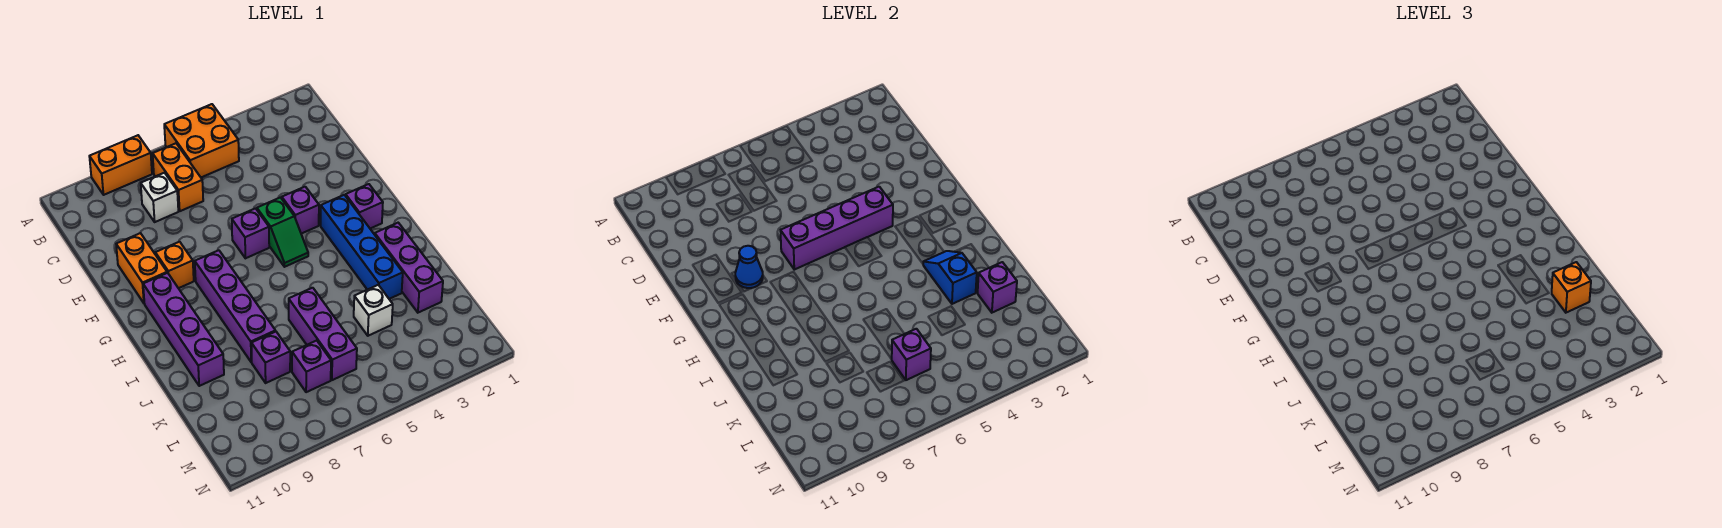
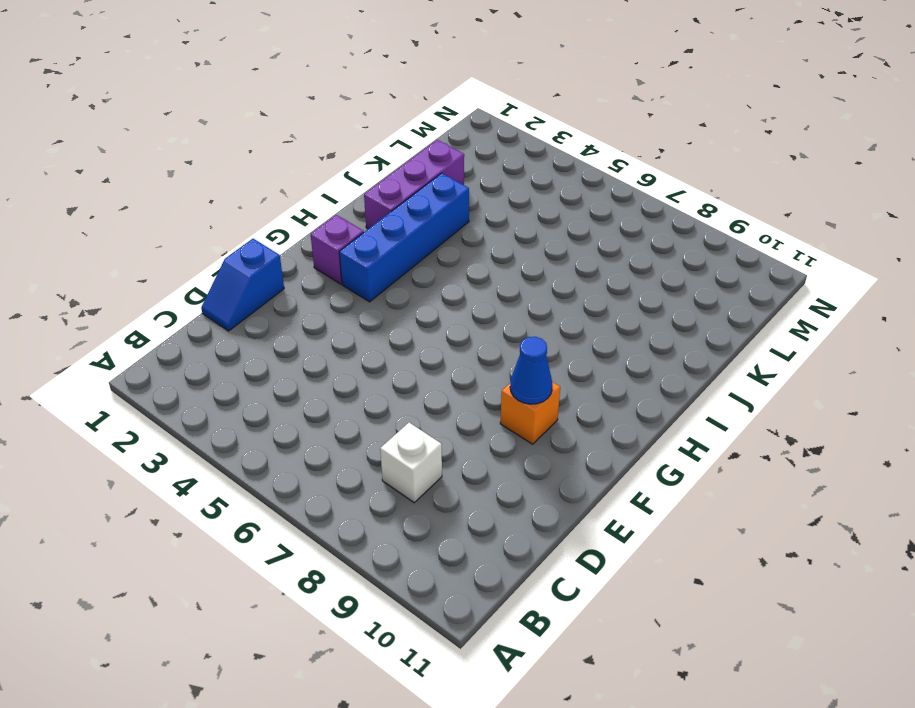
blue 1x2 slope [201,239,284,331] -> blue 1x2 slope moved to [923,251,977,304]
none -> orange 2x2 brick [164,104,239,177]
none -> orange 1x2 brick [89,135,152,195]
none -> orange 1x2 brick [153,143,203,211]

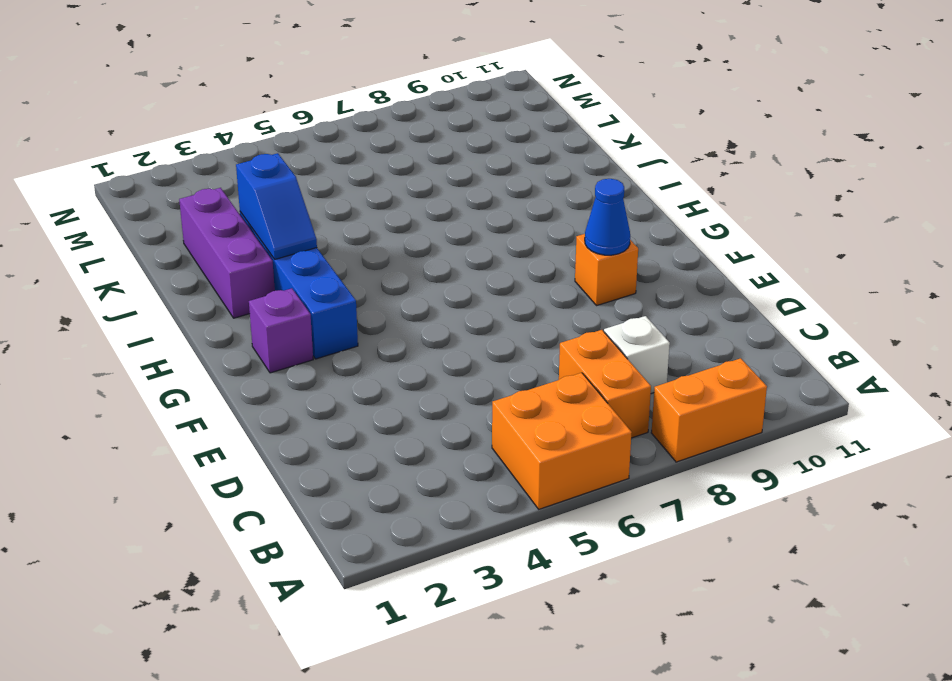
none -> orange 1x2 brick [116,233,167,303]
none -> purple 1x1 brick [282,187,319,234]
none -> green 1x2 slope [257,197,308,267]

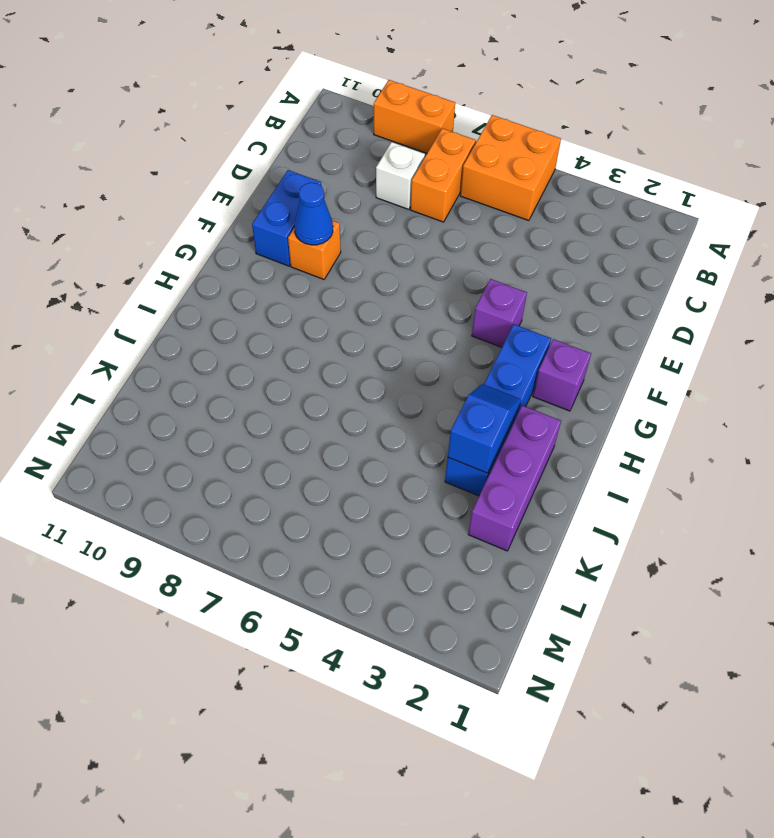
blue 1x2 brick [252,170,321,266] -> orange 1x2 brick [116,233,167,303]
none -> green 1x2 slope [257,197,308,267]
none -> purple 1x1 brick [232,208,269,258]
none -> purple 1x4 brick [195,250,275,362]

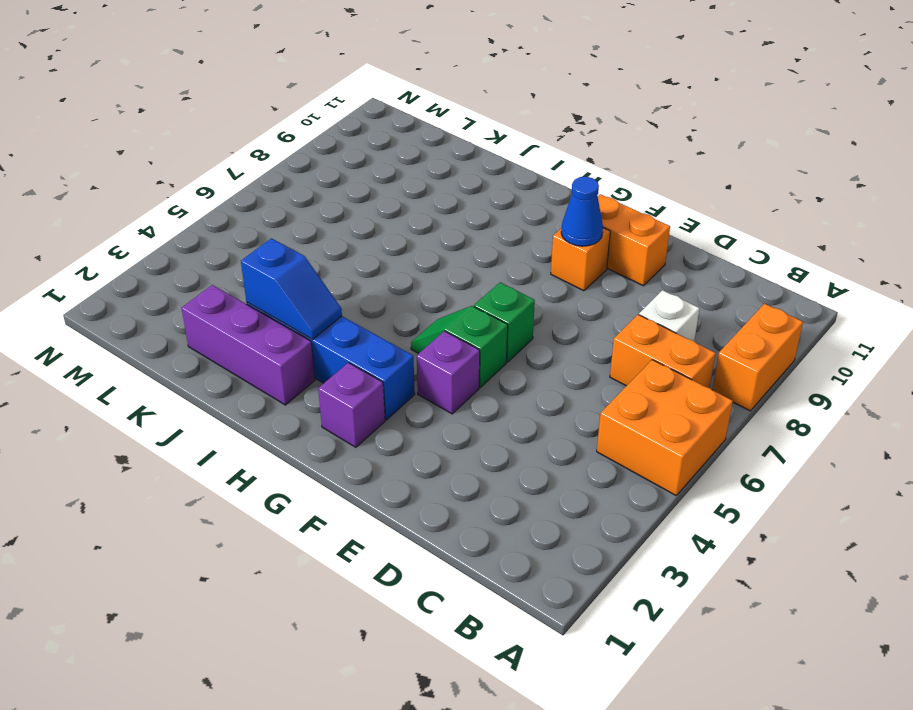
green 1x1 brick [474,282,535,362] -> purple 1x1 brick [232,208,269,258]
none -> purple 1x4 brick [195,250,275,362]
none -> purple 1x4 brick [143,273,224,386]
none -> purple 1x3 brick [289,288,357,380]

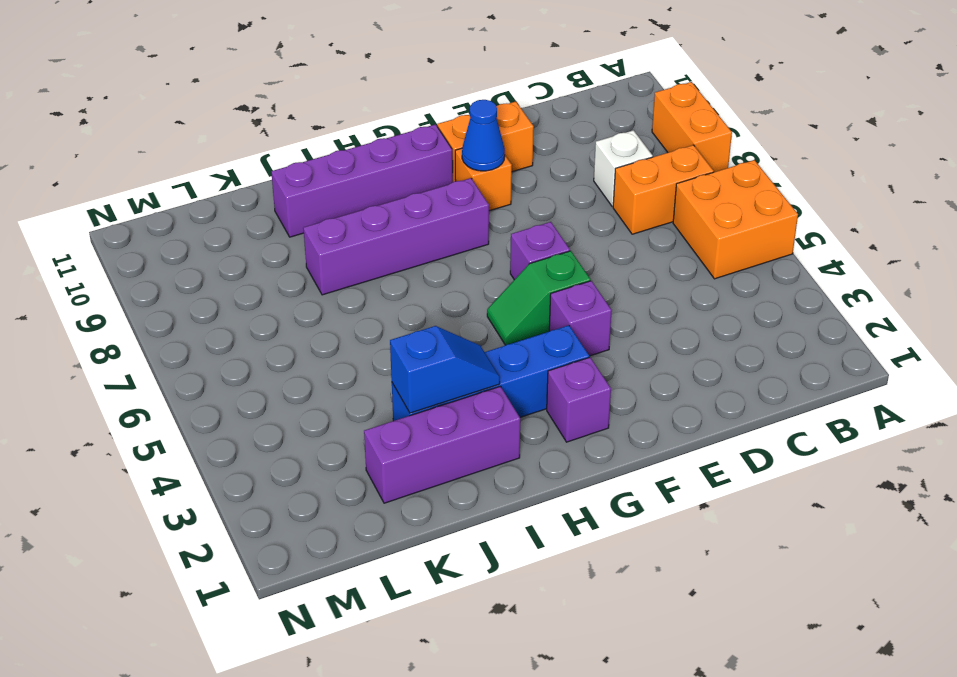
none -> purple 1x3 brick [289,288,357,380]
none -> white 1x1 brick [354,285,393,336]
none -> purple 1x1 brick [251,332,290,383]

